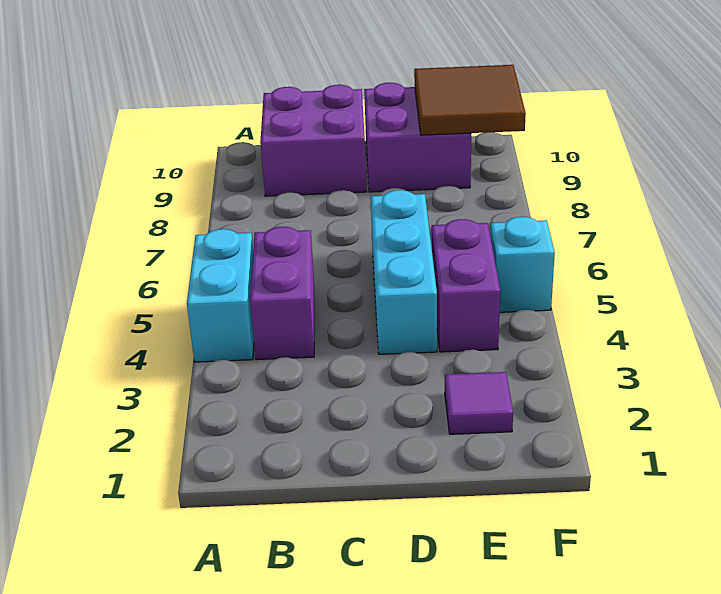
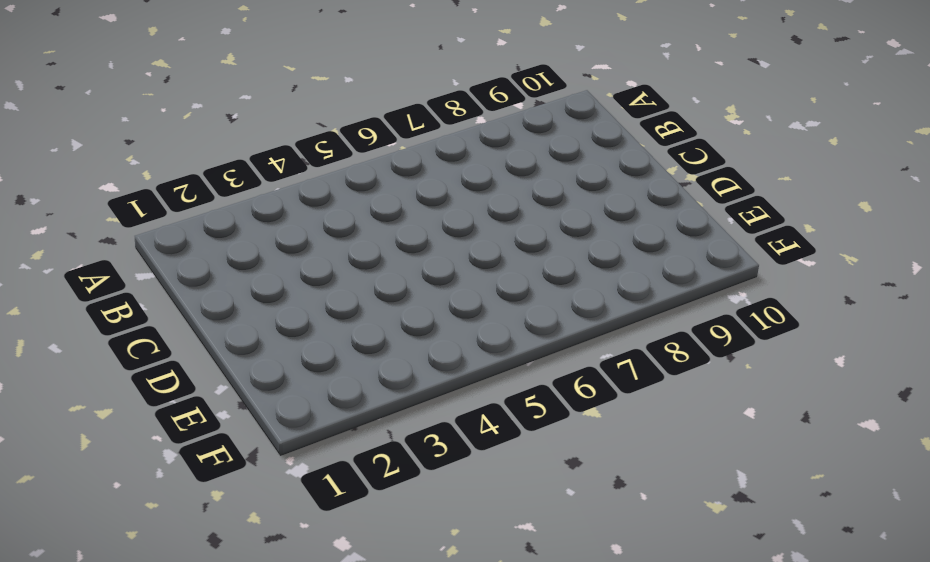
none -> cyan 1x2 brick [187,229,254,362]
none -> purple 1x2 brick [250,227,314,360]

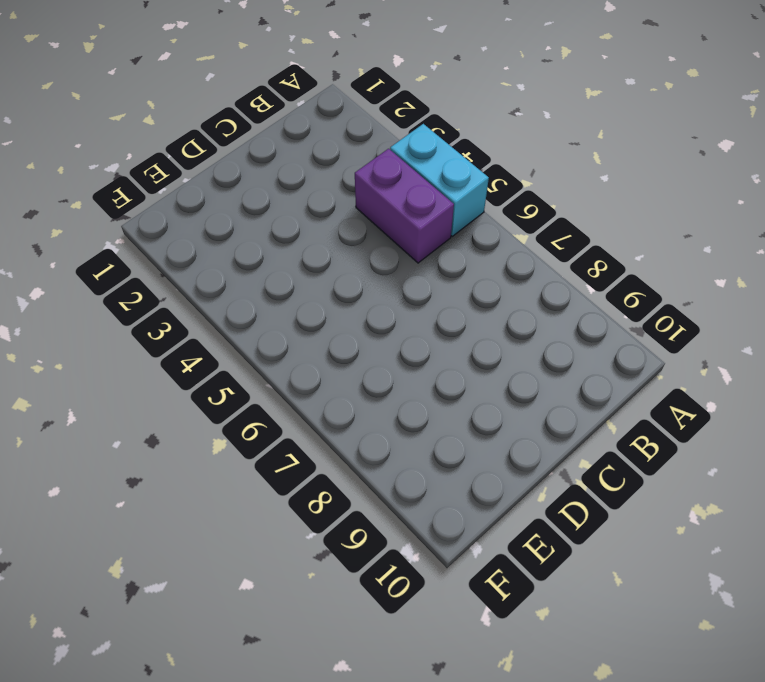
none -> purple 2x2 brick [260,85,367,196]
none -> cyan 1x3 brick [371,190,437,354]

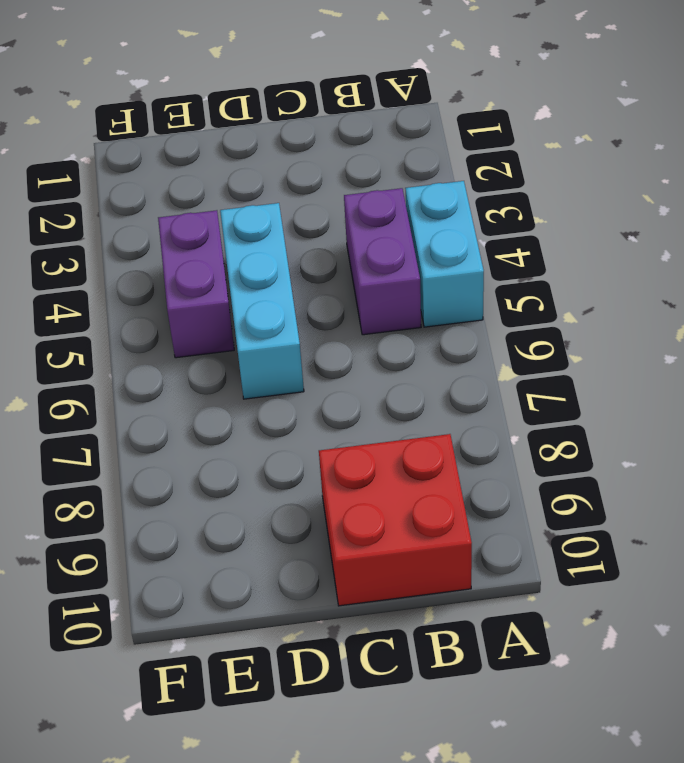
red 2x2 brick [319,434,472,606] -> purple 2x2 brick [260,85,367,196]
none -> purple 2x2 brick [364,83,471,192]
none -> purple 1x1 tile [445,372,513,434]

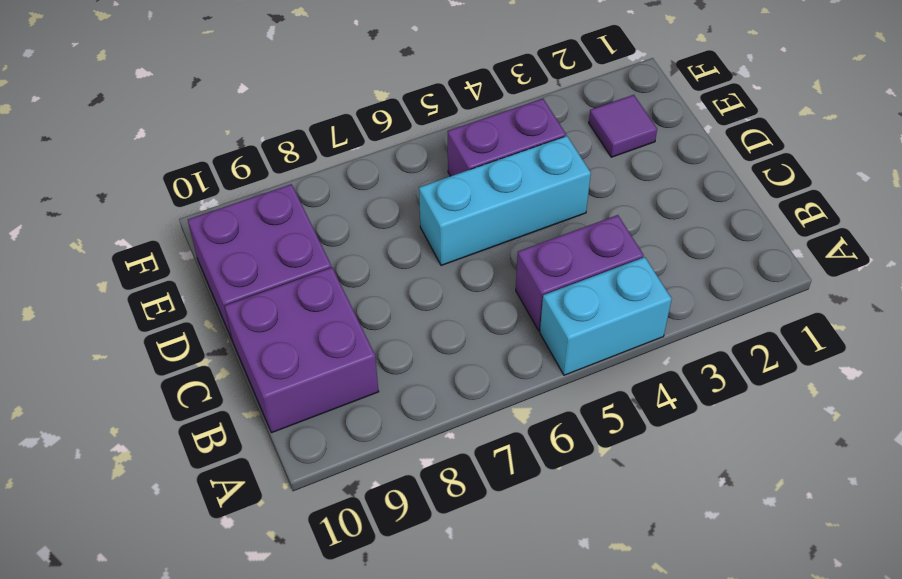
none -> cyan 1x1 brick [490,217,555,312]
none -> brown 2x2 tile [414,65,526,135]

